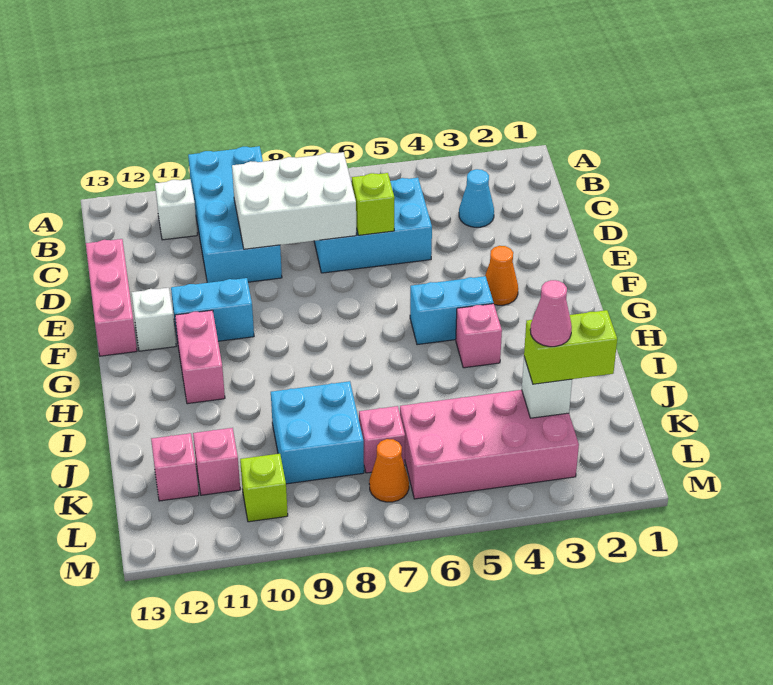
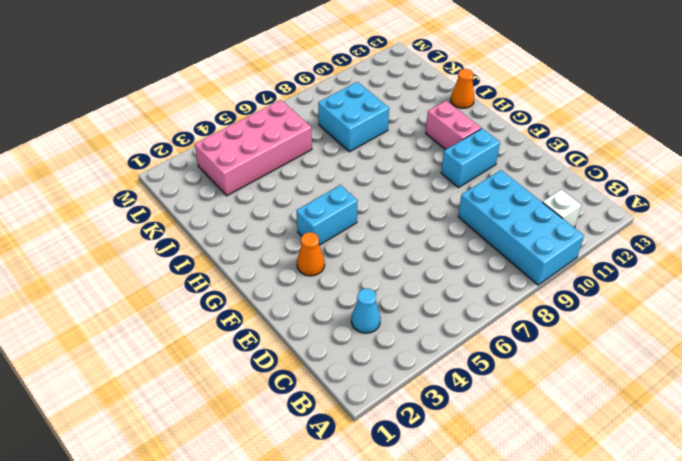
orange 1x1 cone [451,69,475,108] -> orange 1x1 cone moved to [369,439,409,502]
none -> cyan 2x3 brick [314,178,432,273]
none -> pink 1x3 brick [86,239,137,356]
none -> white 1x1 brick [132,288,176,351]

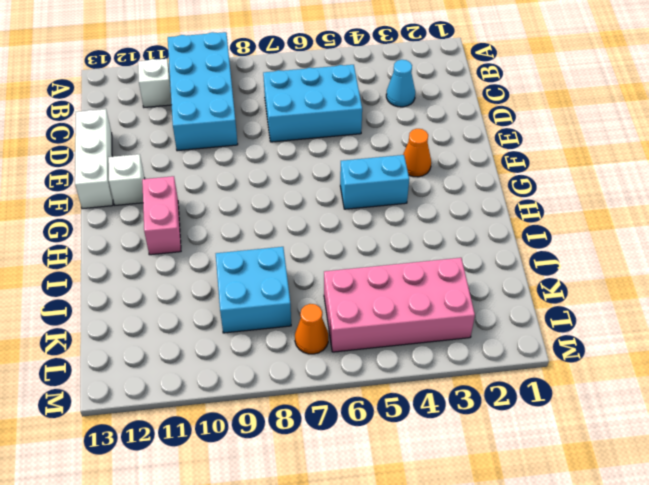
white 1x3 brick [75,109,113,209] -> pink 1x3 brick [86,239,137,356]
none -> cyan 1x2 brick [171,278,254,342]
none -> pink 1x1 brick [456,304,502,368]
none -> pink 1x1 brick [359,406,405,473]

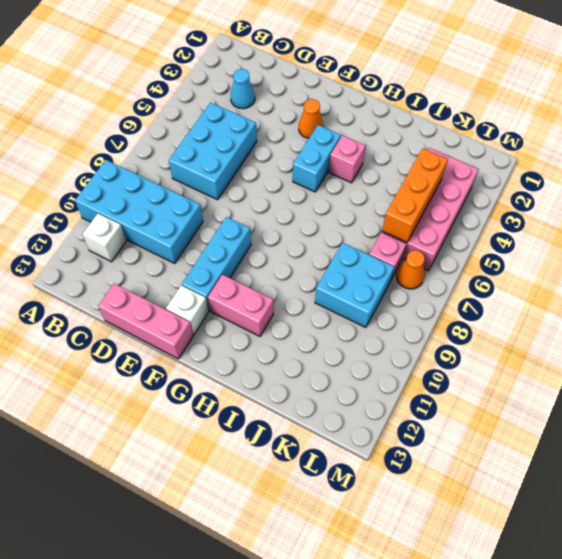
cyan 1x3 brick [182,217,251,311] -> cyan 1x2 brick [171,278,254,342]
orange 1x3 brick [382,149,448,242] -> none
none -> pink 1x1 brick [193,428,240,495]
none -> pink 1x1 brick [151,433,199,501]
none -> lime 1x1 brick [240,454,288,522]

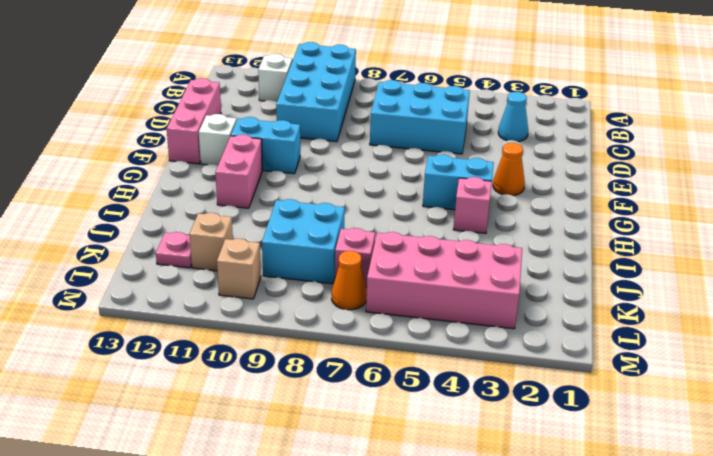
tan 1x1 brick [189,213,233,271] -> pink 1x1 brick [193,428,240,495]
pink 1x1 plate [156,232,192,268] -> pink 1x1 brick [151,433,199,501]
tan 1x1 brick [217,239,261,299] -> lime 1x1 brick [240,454,288,522]
none -> white 2x3 brick [232,152,356,249]
none -> lime 1x1 brick [352,173,395,235]
none -> white 1x1 brick [522,357,572,418]

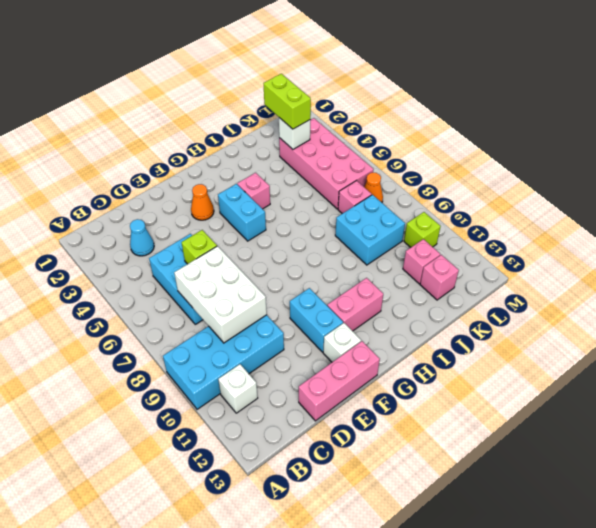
none -> pink 1x1 cone [530,280,572,347]

